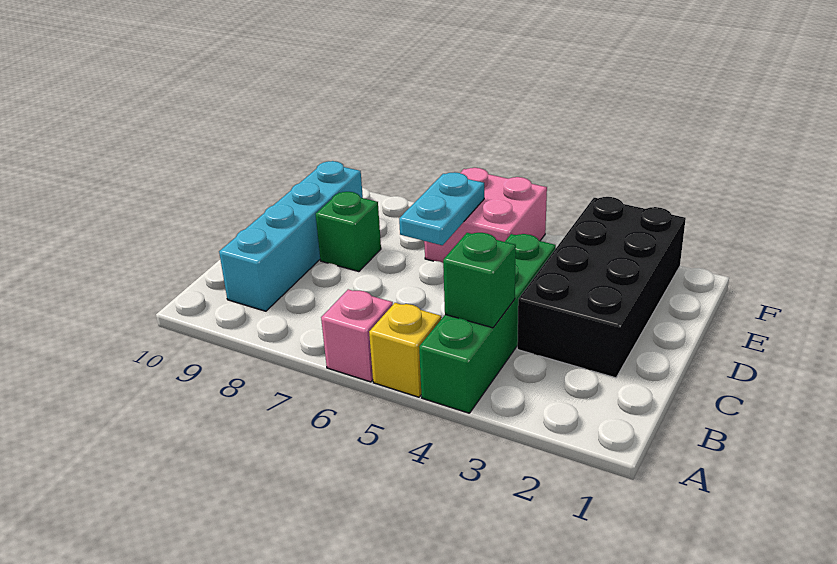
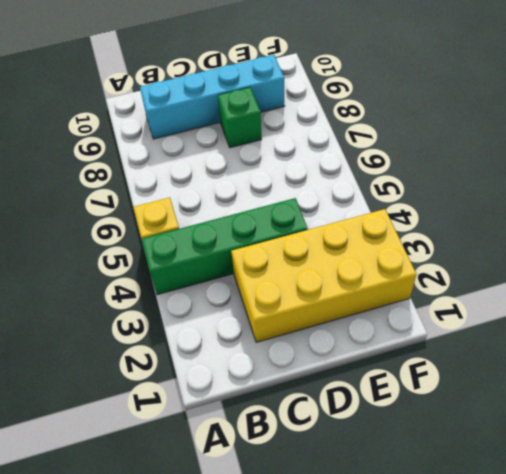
yellow 2x4 brick [231,209,417,342] -> black 2x4 brick [517,197,686,378]
none -> pink 1x1 brick [321,289,393,382]
none -> pink 2x2 brick [424,168,547,263]

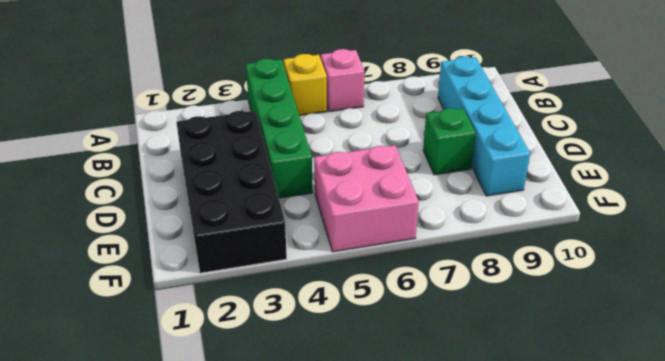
none -> green 1x1 brick [443,233,516,328]
none -> cyan 1x2 plate [399,172,484,245]

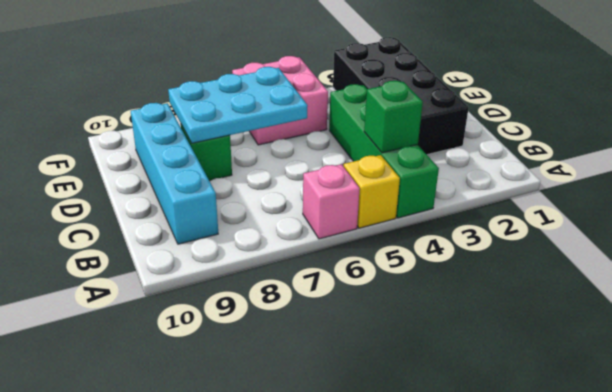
cyan 2x3 plate [168,67,308,143] -> cyan 1x2 plate [399,172,484,245]

